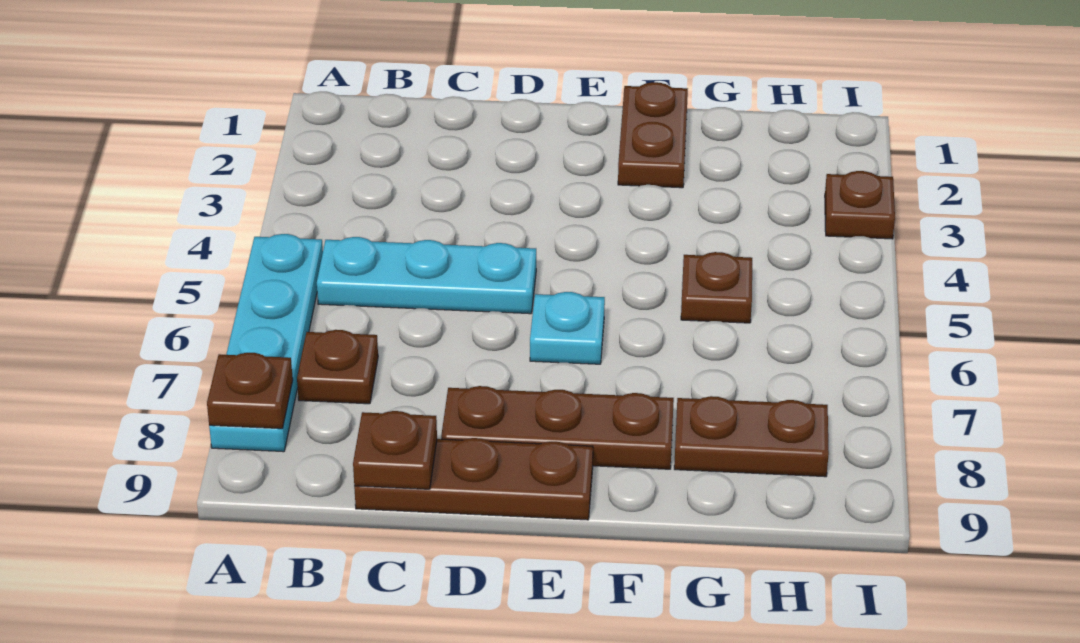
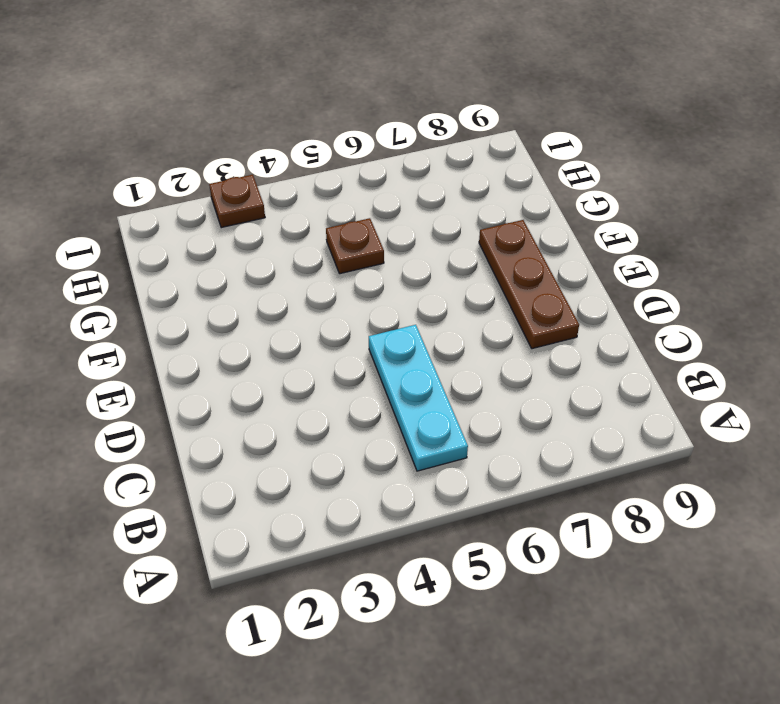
none -> cyan 1x4 plate [209,234,323,452]
none -> brown 1x1 plate [297,330,378,404]
none -> brown 1x3 plate [354,438,593,520]

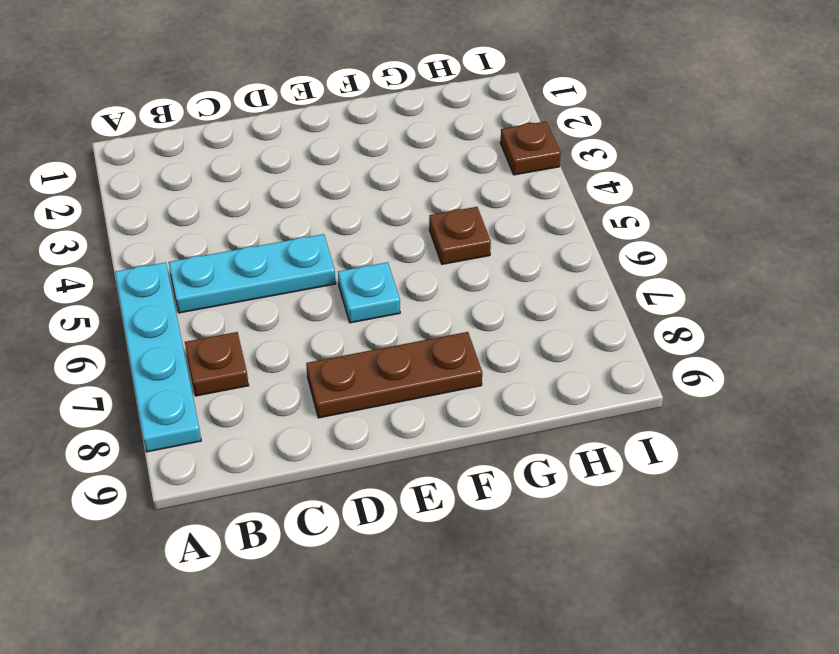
none -> brown 1x3 plate [354,438,593,520]
none -> brown 1x2 plate [618,82,688,188]
none -> brown 1x2 plate [674,396,829,477]

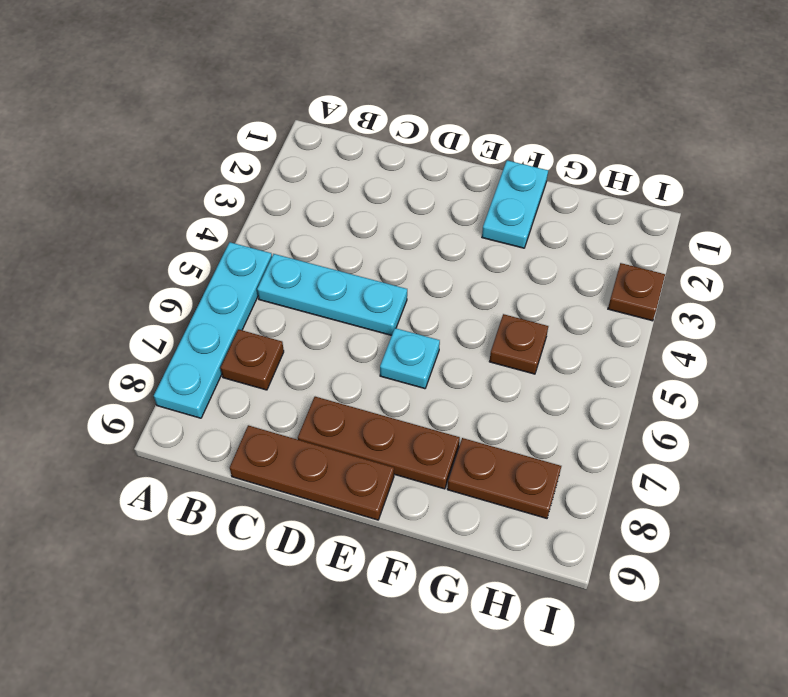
cyan 1x2 plate [482,160,548,248] -> brown 1x2 plate [618,82,688,188]
none -> brown 1x1 plate [207,353,293,429]
none -> brown 1x1 plate [353,411,437,489]

